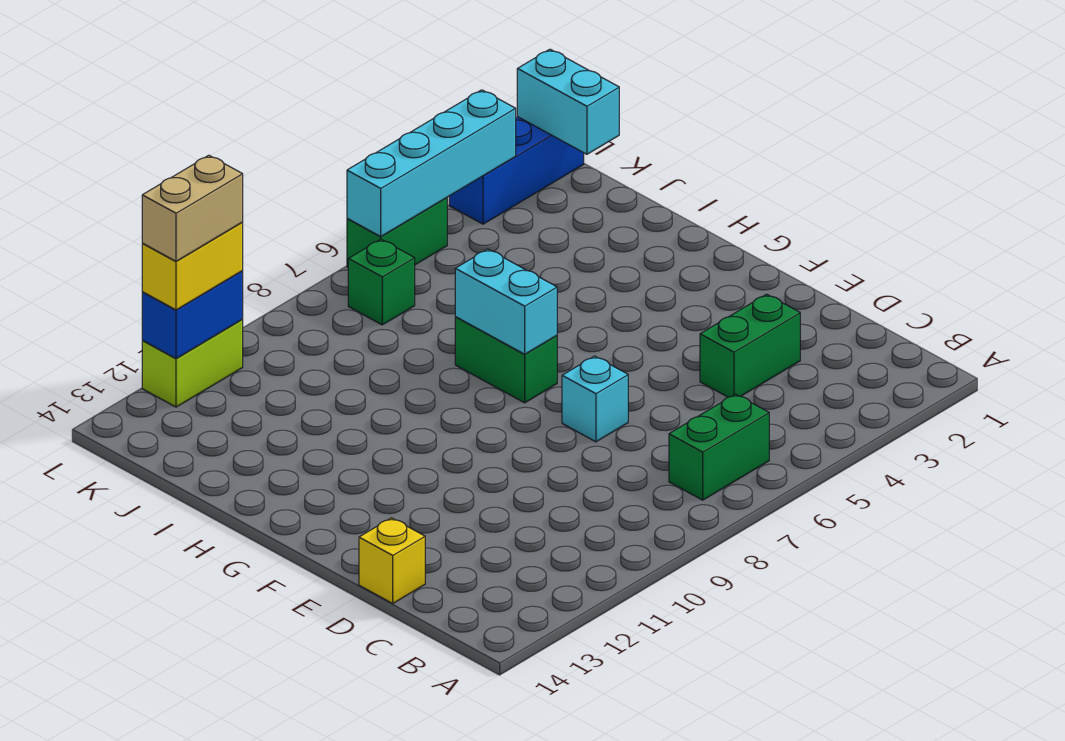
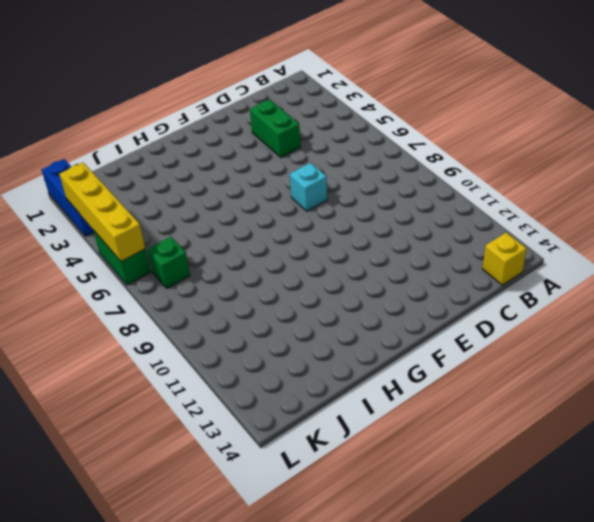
yellow 1x1 brick [482,232,527,285] -> yellow 1x1 brick moved to [359,518,425,603]
yellow 1x4 brick [59,163,145,261] -> cyan 1x4 brick [347,90,516,236]
none -> green 1x2 brick [669,394,769,500]
none -> green 1x2 brick [455,317,557,403]
none -> lime 1x2 brick [142,320,243,407]

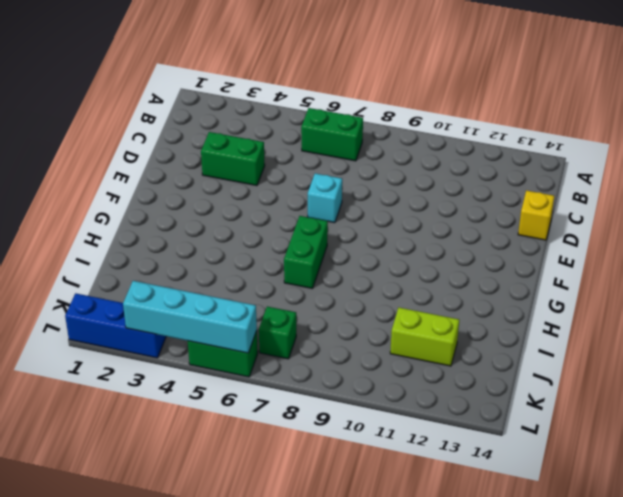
lime 1x2 brick [390,308,459,366] -> lime 1x2 brick moved to [142,320,243,407]
none -> cyan 1x2 brick [455,249,557,354]
none -> cyan 1x2 brick [517,49,619,154]
none -> blue 1x2 brick [142,271,243,358]

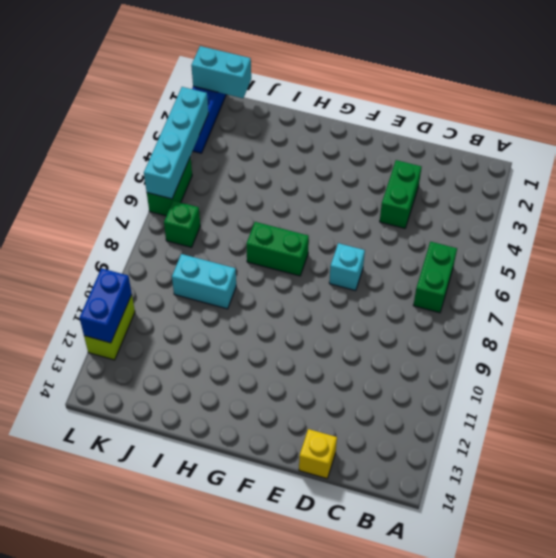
cyan 1x2 brick [172,254,236,309] -> cyan 1x2 brick moved to [455,249,557,354]
none -> yellow 1x2 brick [142,223,243,310]
none -> tan 1x2 brick [142,155,243,261]

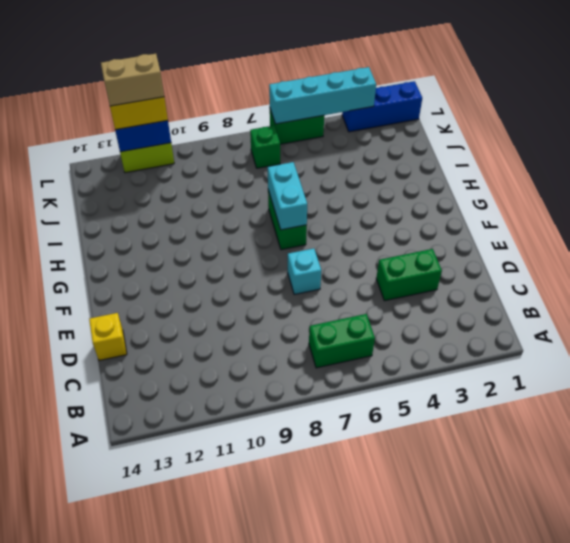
none -> cyan 1x2 brick [517,49,619,154]

